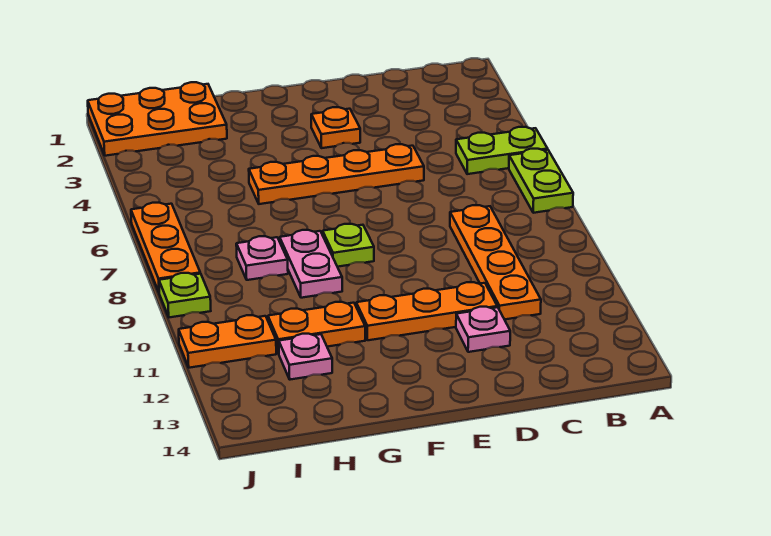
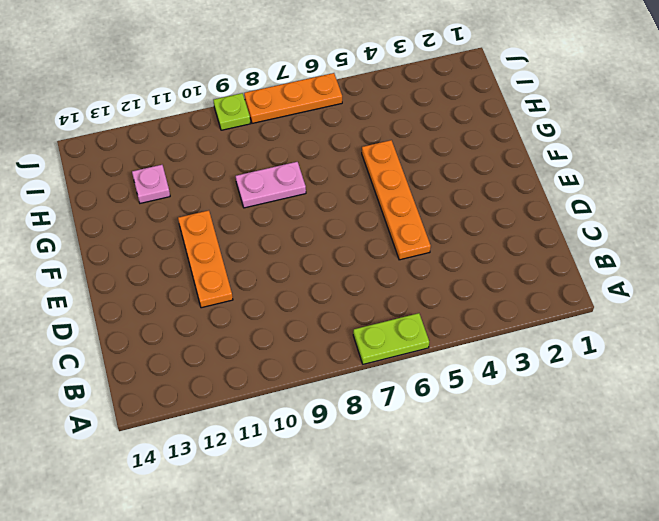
none -> lime 1x2 plate [456,127,548,174]
none -> orange 1x4 plate [450,205,541,320]
none -> pink 1x1 plate [456,307,510,352]

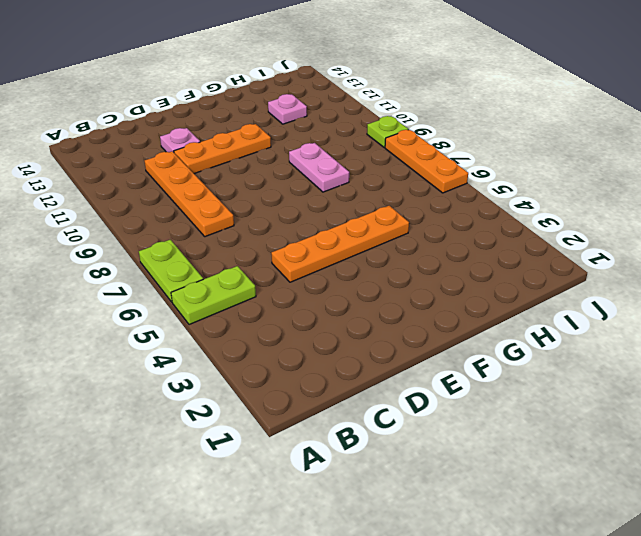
none -> orange 1x1 plate [311,107,360,148]
none -> lime 1x1 plate [323,224,374,267]
none -> orange 1x2 plate [268,302,365,354]

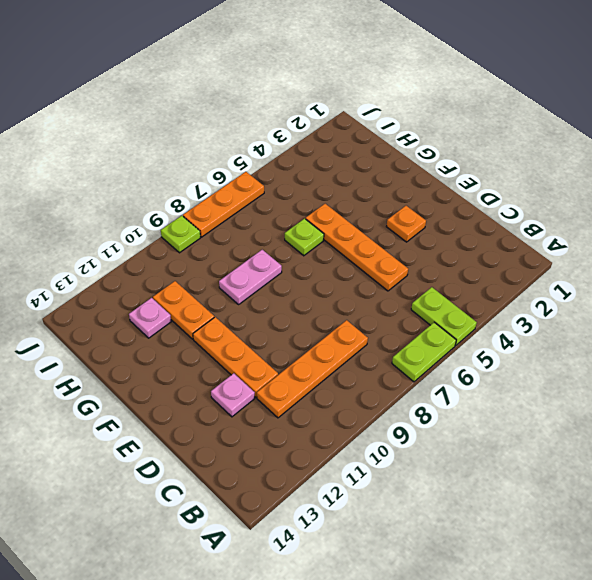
lime 1x1 plate [285,219,324,256] -> lime 1x1 plate moved to [323,224,374,267]
none -> orange 2x3 plate [88,82,227,156]
none -> pink 1x1 plate [236,236,288,280]
none -> orange 1x2 plate [179,315,276,368]

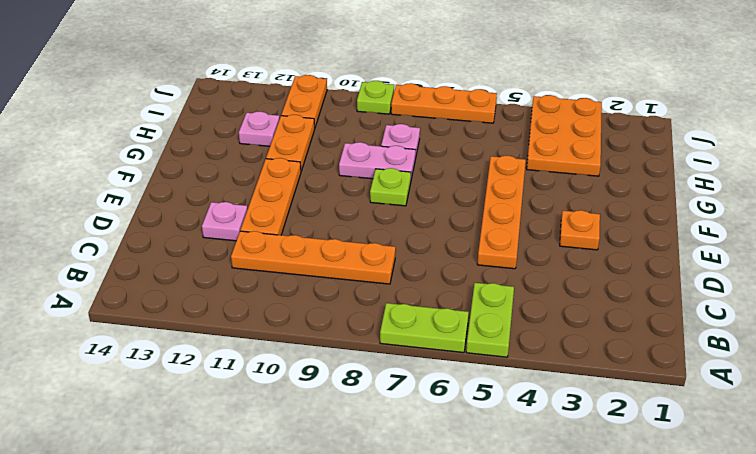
orange 2x3 plate [527,95,602,176] -> orange 2x3 plate moved to [88,82,227,156]

